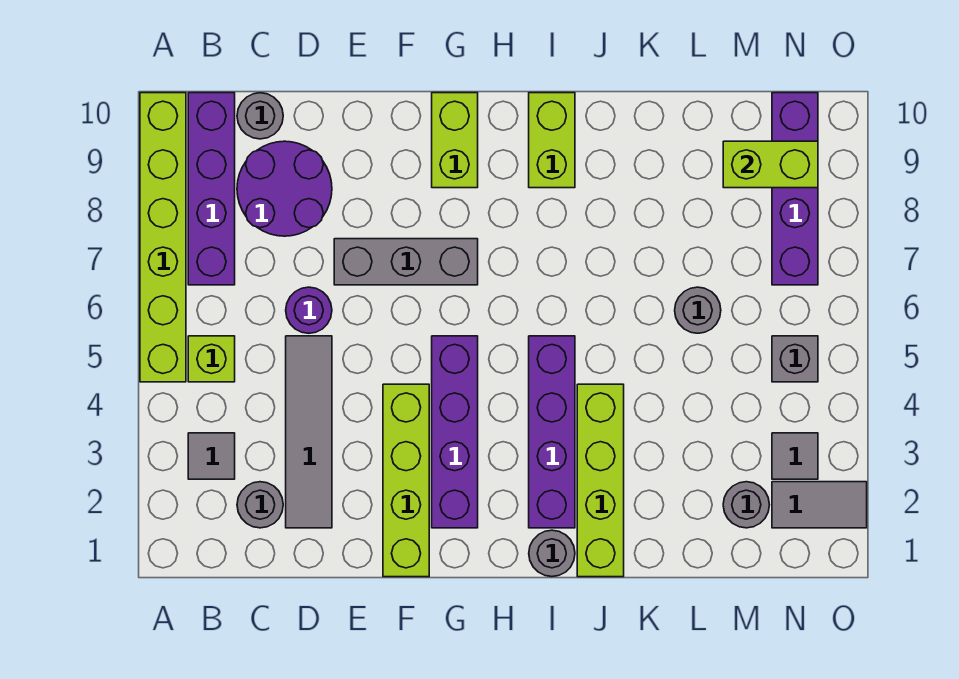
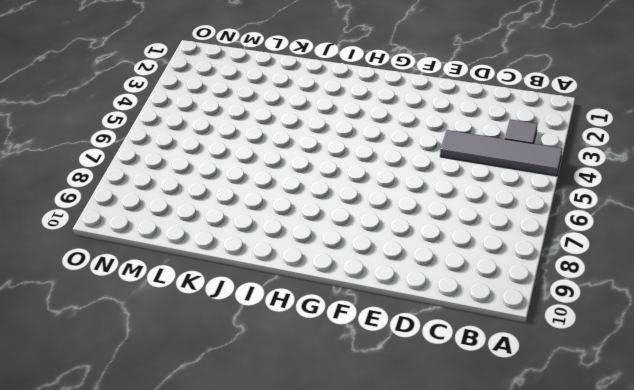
grey 1x4 tile [440,130,562,176] -> grey 1x4 tile turned to [286,336,332,528]
none -> lime 1x6 brick [140,93,186,382]
none -> lime 1x1 brick [188,336,235,382]
none -> purple 1x4 brick [188,93,235,285]

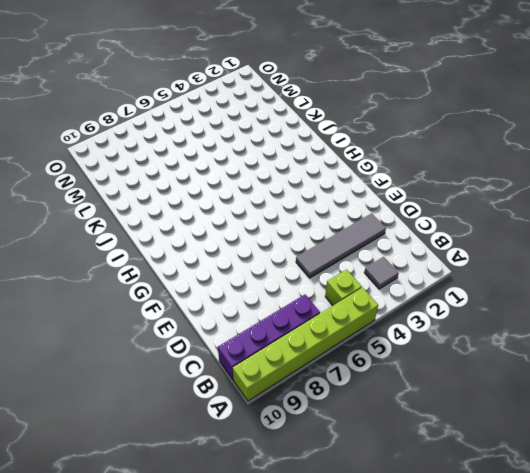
none -> grey 1x1 round brick [237,482,283,528]
none -> purple 2x2 round brick [237,141,332,236]
none -> grey 1x1 round brick [237,93,283,139]

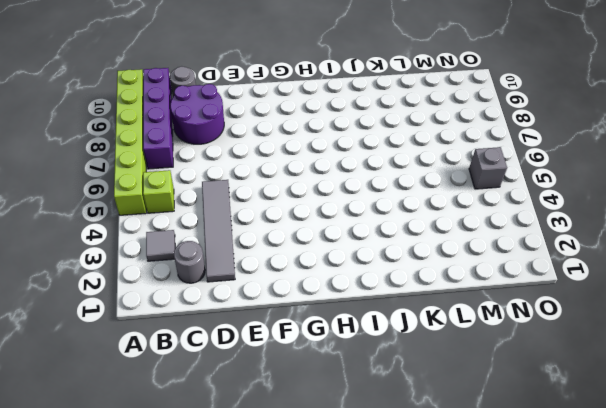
none -> purple 1x1 round brick [286,287,332,333]
none -> grey 1x3 brick [334,239,478,285]
none -> lime 1x4 brick [383,384,429,577]

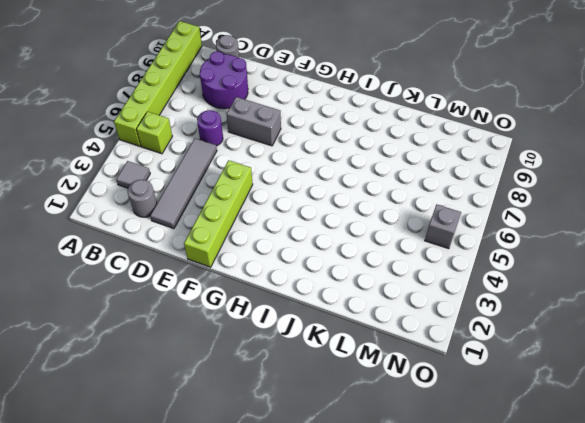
grey 1x2 brick [227,97,281,146] -> grey 1x3 brick [334,239,478,285]
none -> purple 1x4 brick [188,93,235,285]
none -> purple 1x4 brick [432,336,478,528]
none -> lime 1x2 brick [432,93,478,188]

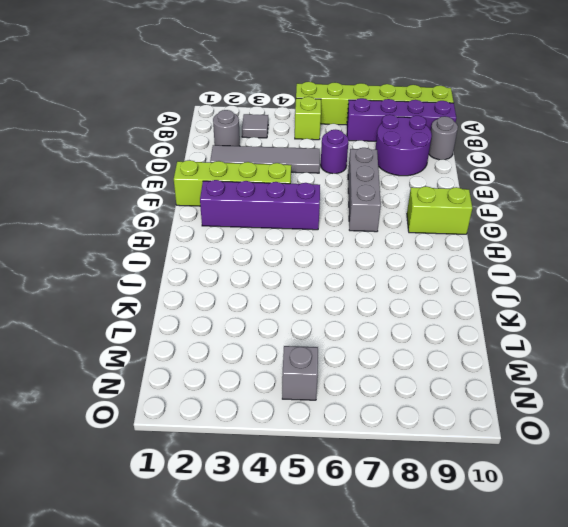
none -> grey 1x1 round brick [529,530,575,577]
none -> purple 1x4 brick [529,336,575,528]
none -> lime 1x2 brick [529,93,575,188]

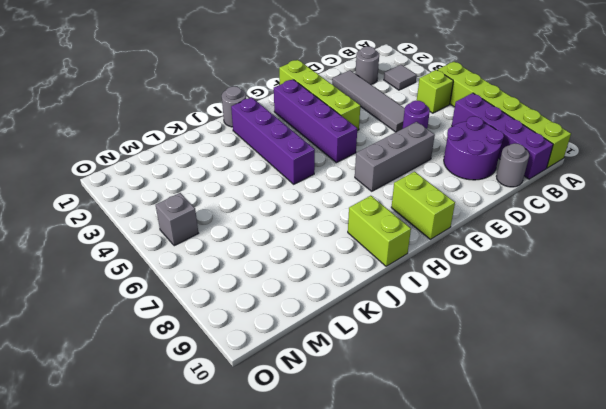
none -> lime 1x4 brick [577,384,624,577]
none -> grey 1x1 round brick [675,287,721,333]
none -> grey 1x1 round brick [723,482,769,528]

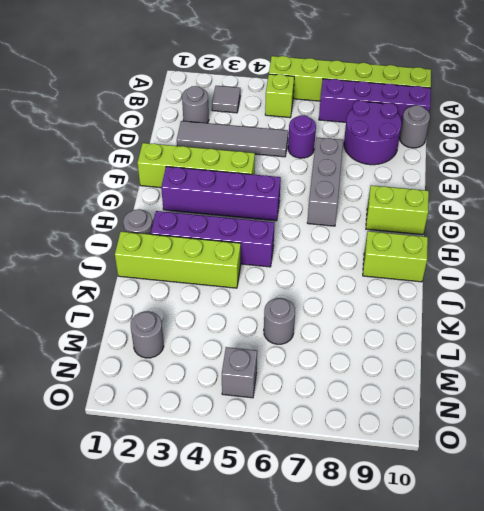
none -> grey 1x2 tile [772,482,867,528]
none -> grey 1x1 tile [772,433,818,479]
none -> purple 1x4 brick [772,93,818,285]

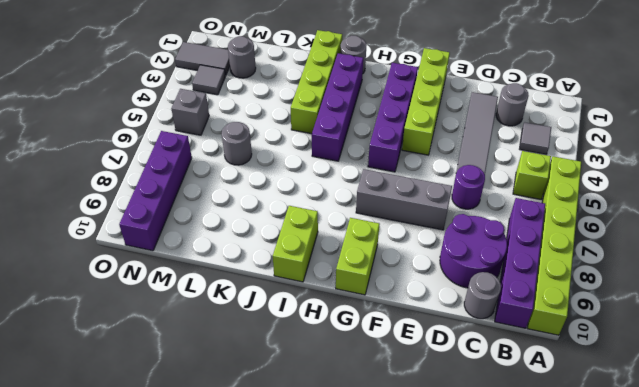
none -> lime 1x2 brick [723,141,818,188]

